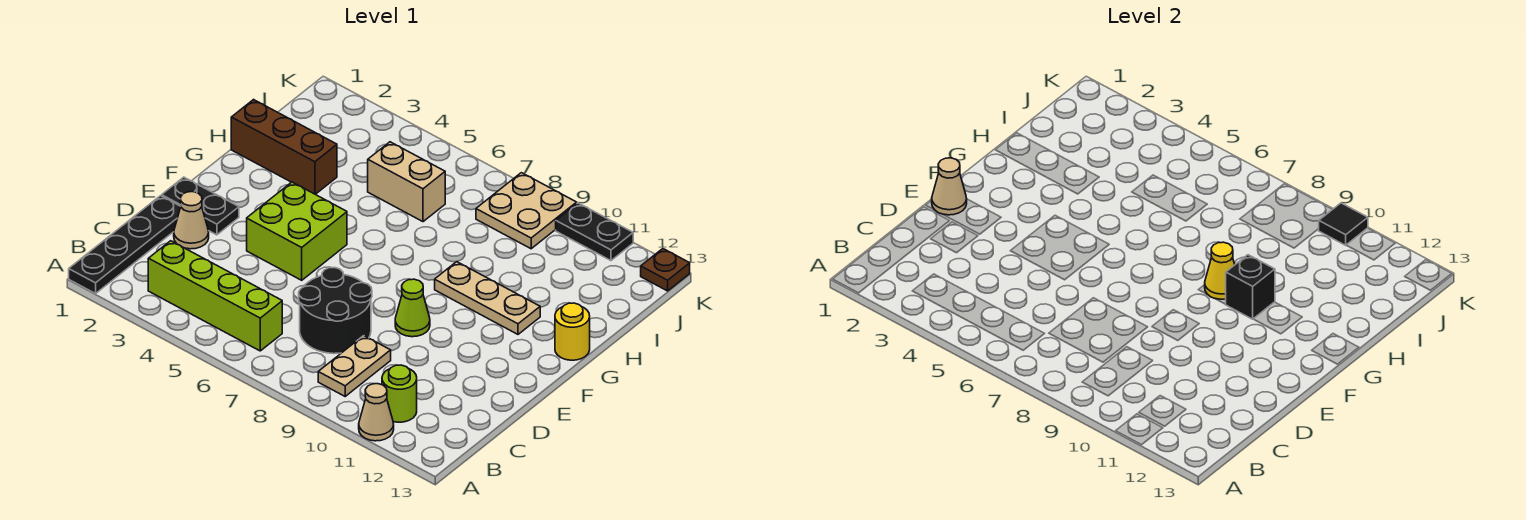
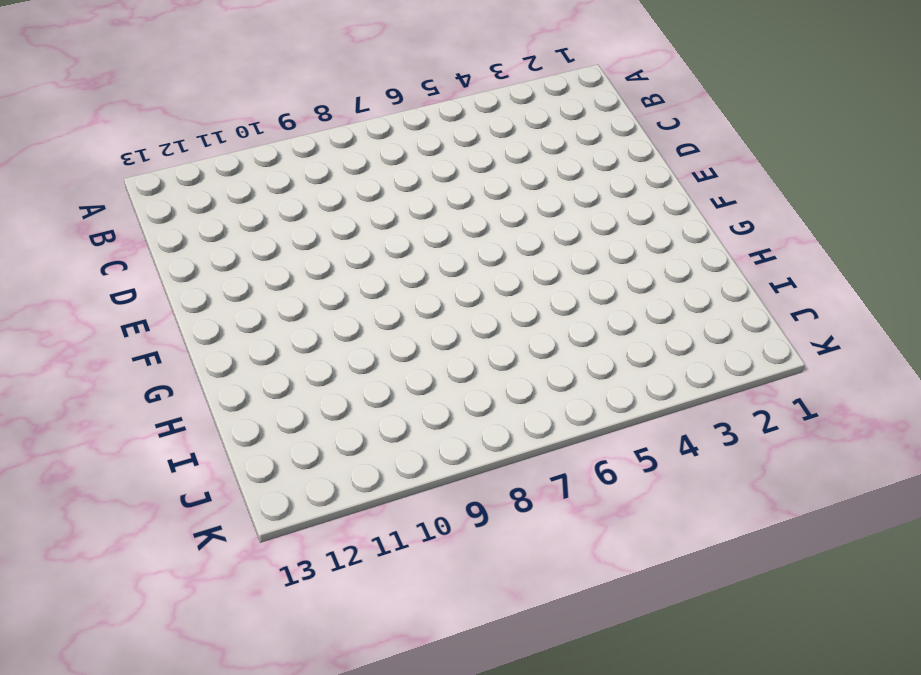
none -> black 1x4 plate [69,196,181,294]
none -> tan 1x1 cone [359,384,394,441]
none -> lime 1x4 brick [148,241,282,351]

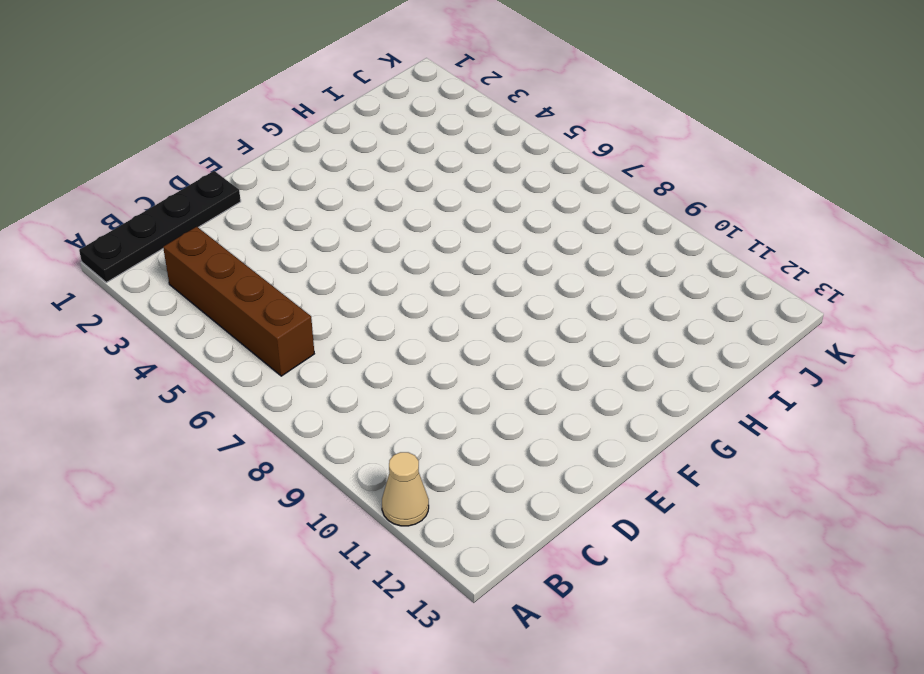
brown 1x4 brick [163,227,314,376] -> lime 1x4 brick [148,241,282,351]
none -> tan 1x2 plate [318,336,391,396]
none -> lime 1x1 round brick [382,365,417,422]
none -> black 2x2 round brick [299,268,372,354]

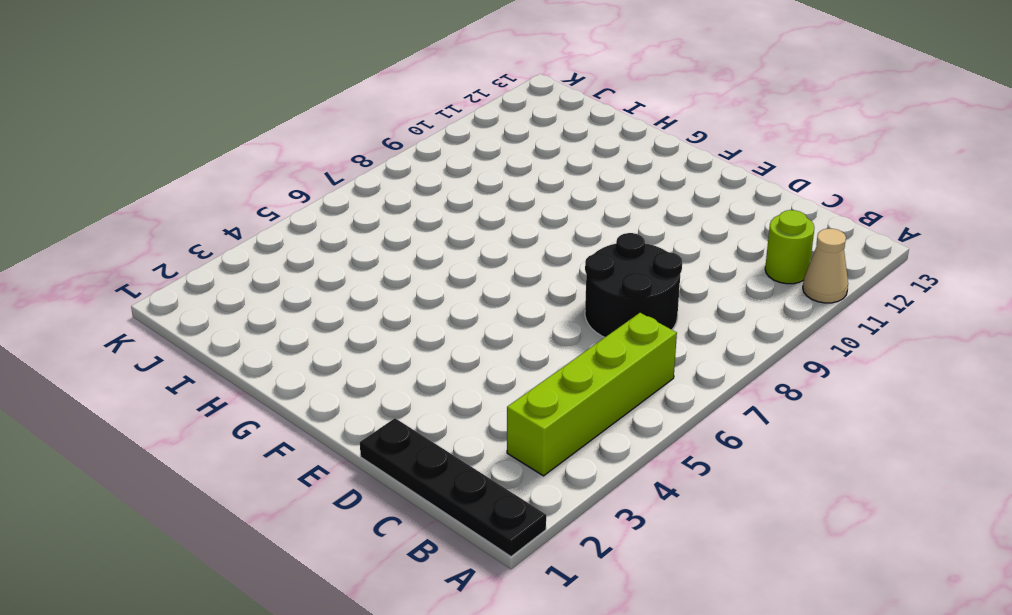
none -> tan 1x2 plate [318,336,391,396]
none -> tan 1x1 cone [174,192,209,249]
none -> black 1x2 plate [162,177,239,235]

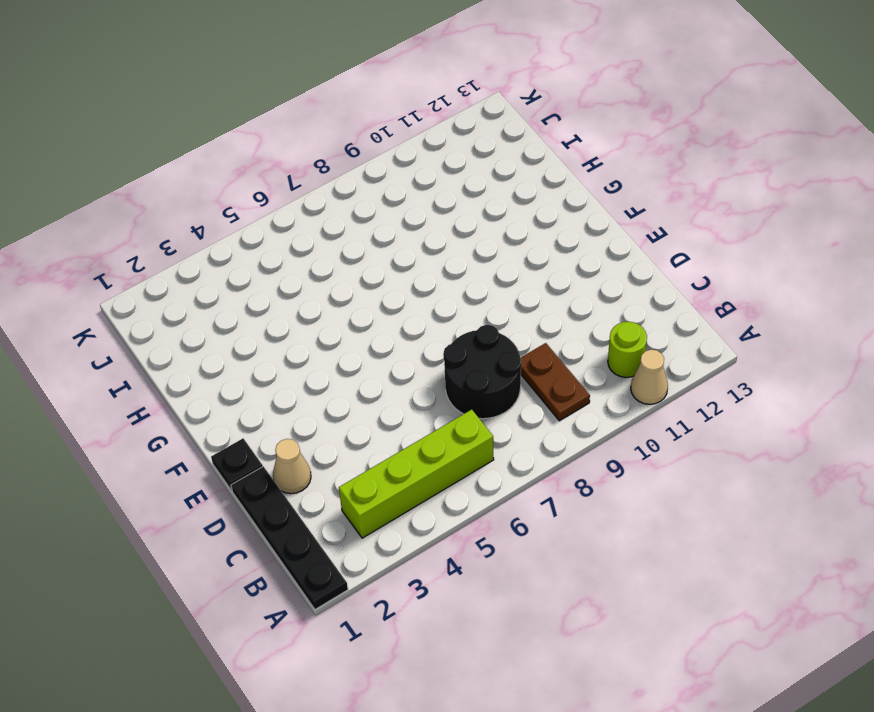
brown 1x2 plate [521,343,590,421] -> tan 1x2 plate [318,336,391,396]
black 1x1 plate [211,439,263,491] -> black 1x2 plate [162,177,239,235]
none -> lime 2x2 brick [247,182,347,280]
none -> lime 1x1 cone [395,279,430,337]
none -> tan 1x3 plate [435,262,540,334]

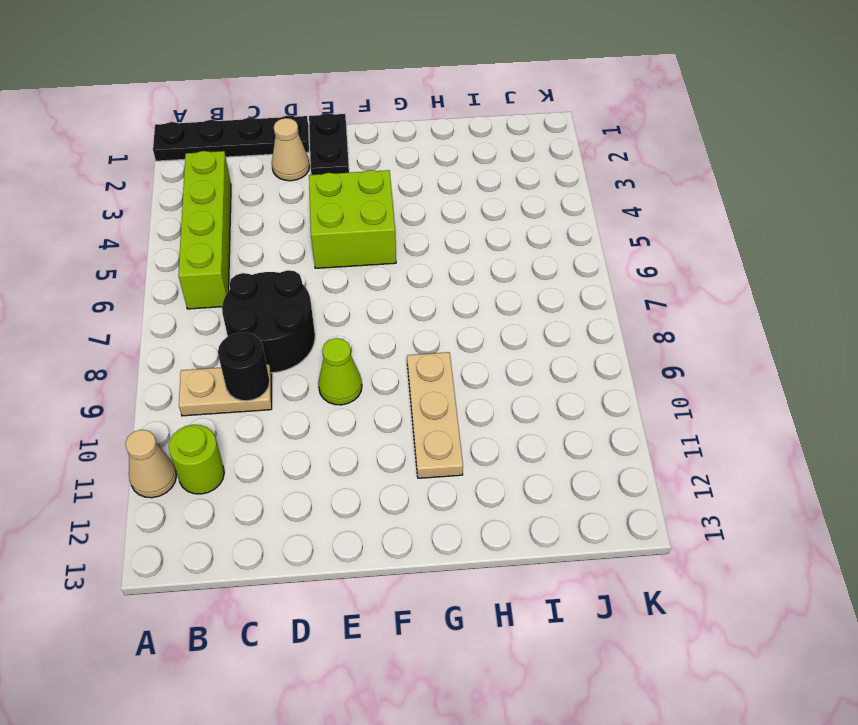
black 1x1 round brick [218,332,270,401] -> none
none -> yellow 1x1 round brick [555,303,590,360]
none -> brown 1x3 brick [231,100,337,194]
none -> tan 1x2 brick [368,142,445,222]

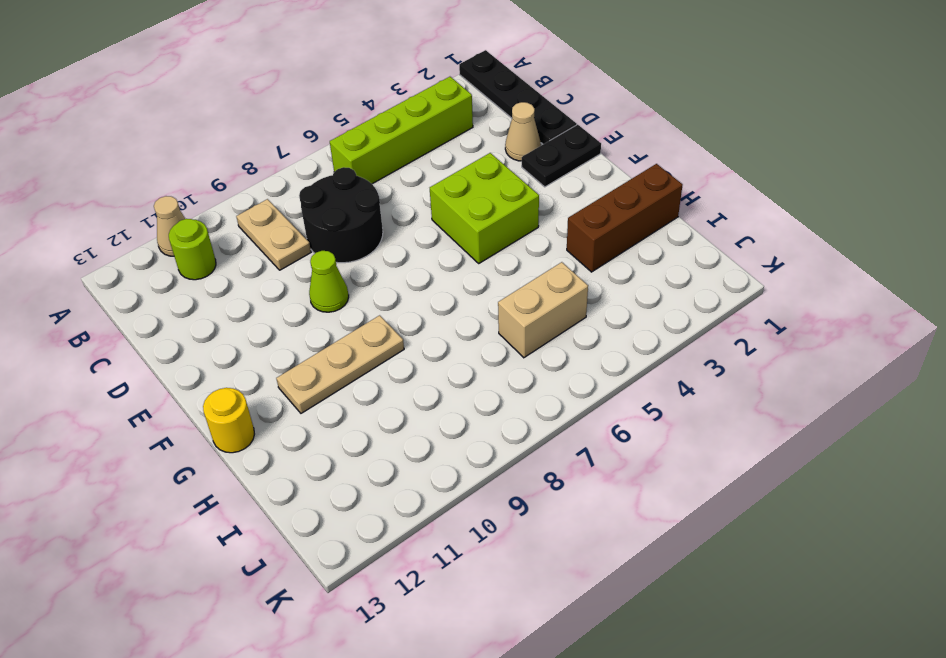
none -> tan 2x2 plate [476,173,577,249]
none -> black 1x2 plate [556,203,633,261]
none -> brown 1x1 plate [641,249,690,291]

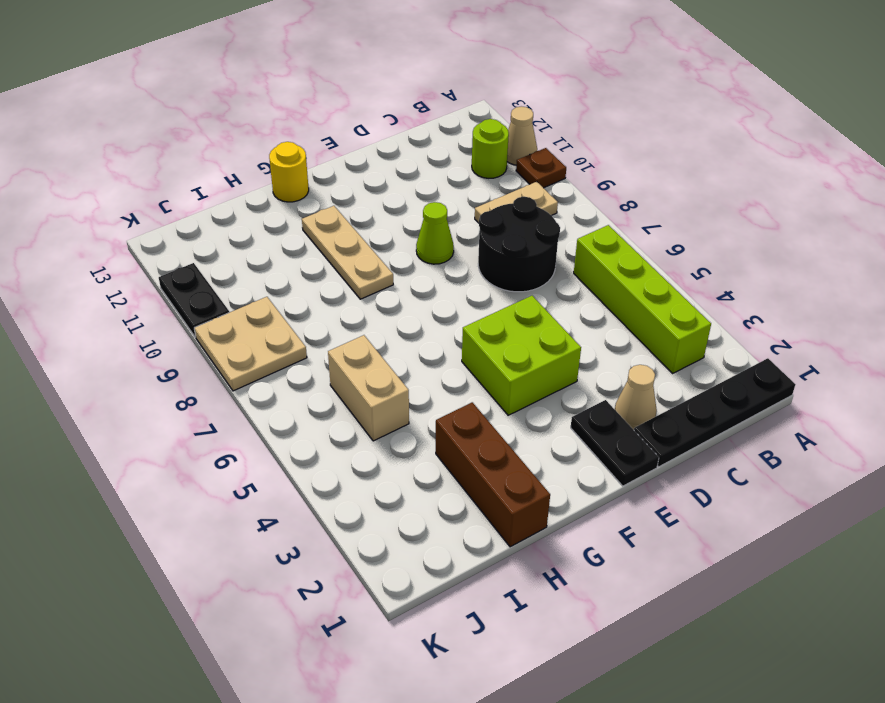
brown 1x1 plate [516,148,566,188] -> brown 1x1 plate moved to [641,249,690,291]
none -> tan 1x1 cone [932,158,967,215]
none -> yellow 1x1 cone [1205,242,1235,299]
none -> black 1x1 brick [1226,255,1275,319]

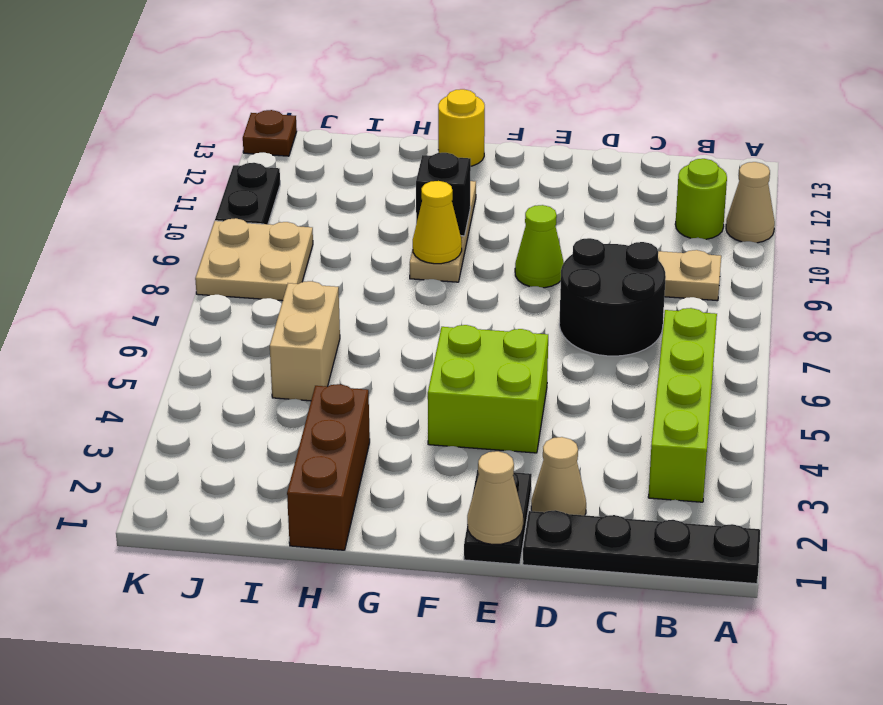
none -> black 1x1 tile [1319,203,1368,245]

